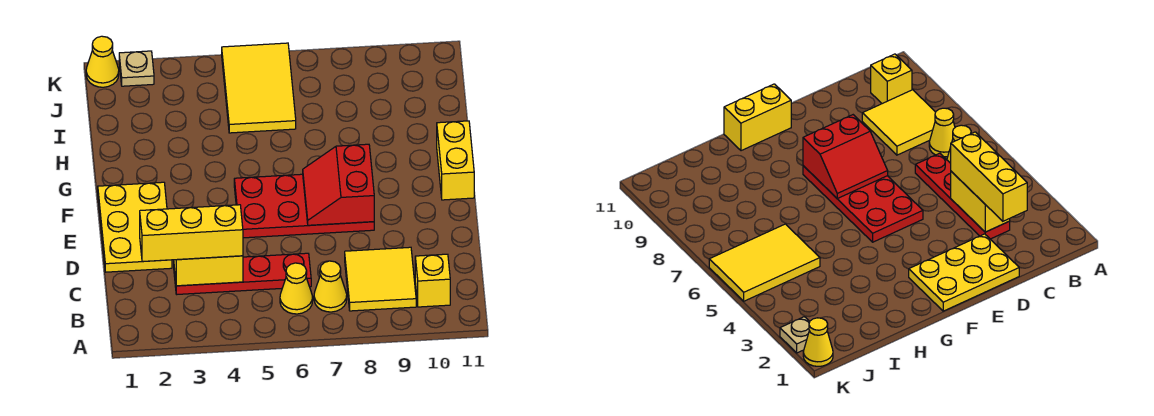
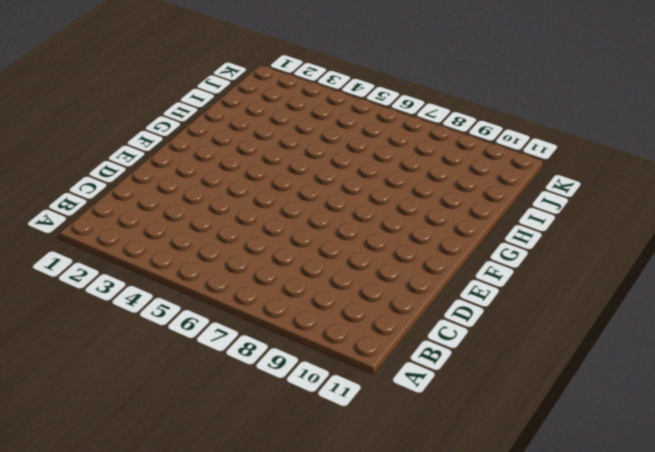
none -> yellow 1x1 cone [280,263,313,314]
none -> yellow 1x1 cone [314,261,347,312]
none -> yellow 2x2 tile [345,247,416,311]

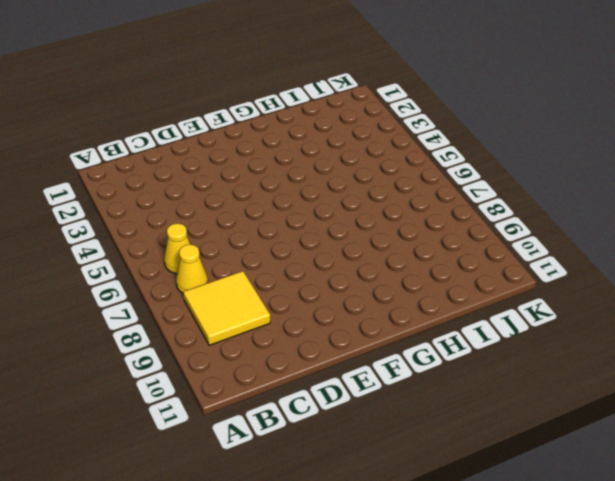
none -> yellow 1x1 brick [415,254,450,307]
none -> red 1x4 plate [174,253,311,294]
none -> yellow 2x3 plate [98,182,172,272]

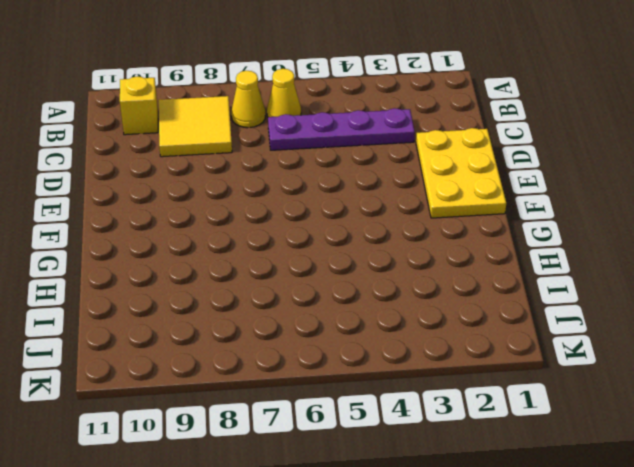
purple 1x4 plate [268,108,415,150] -> red 1x4 plate [174,253,311,294]
none -> red 2x4 plate [234,174,374,238]
none -> yellow 1x2 brick [437,121,474,200]
none -> yellow 2x3 tile [222,43,296,133]

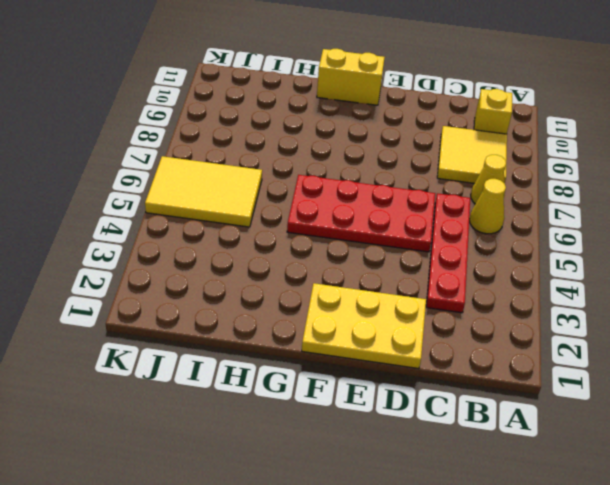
red 2x4 plate [287,175,435,252] -> red 2x4 plate turned to [234,174,374,238]
none -> yellow 1x1 cone [86,36,119,87]
none -> tan 1x1 plate [119,51,154,86]
none -> yellow 1x2 brick [174,256,243,286]

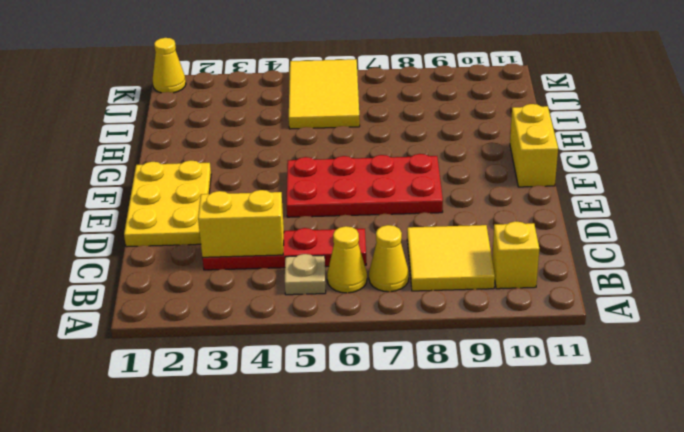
tan 1x1 plate [285,254,326,295] -> tan 1x1 plate moved to [119,51,154,86]
none -> red 2x2 slope [303,144,374,225]
none -> yellow 1x3 brick [140,205,243,262]

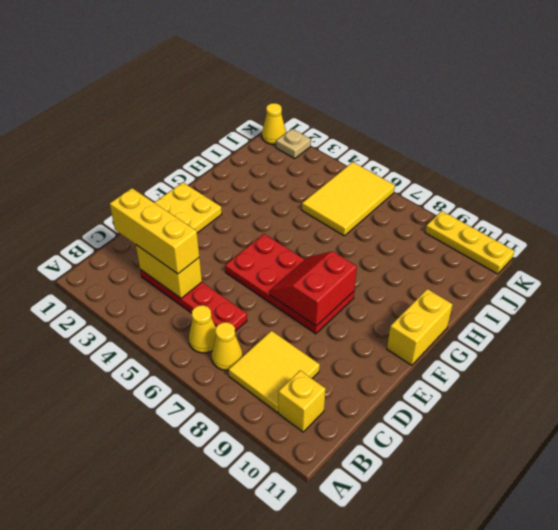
yellow 1x3 plate [425,211,514,274] -> none

